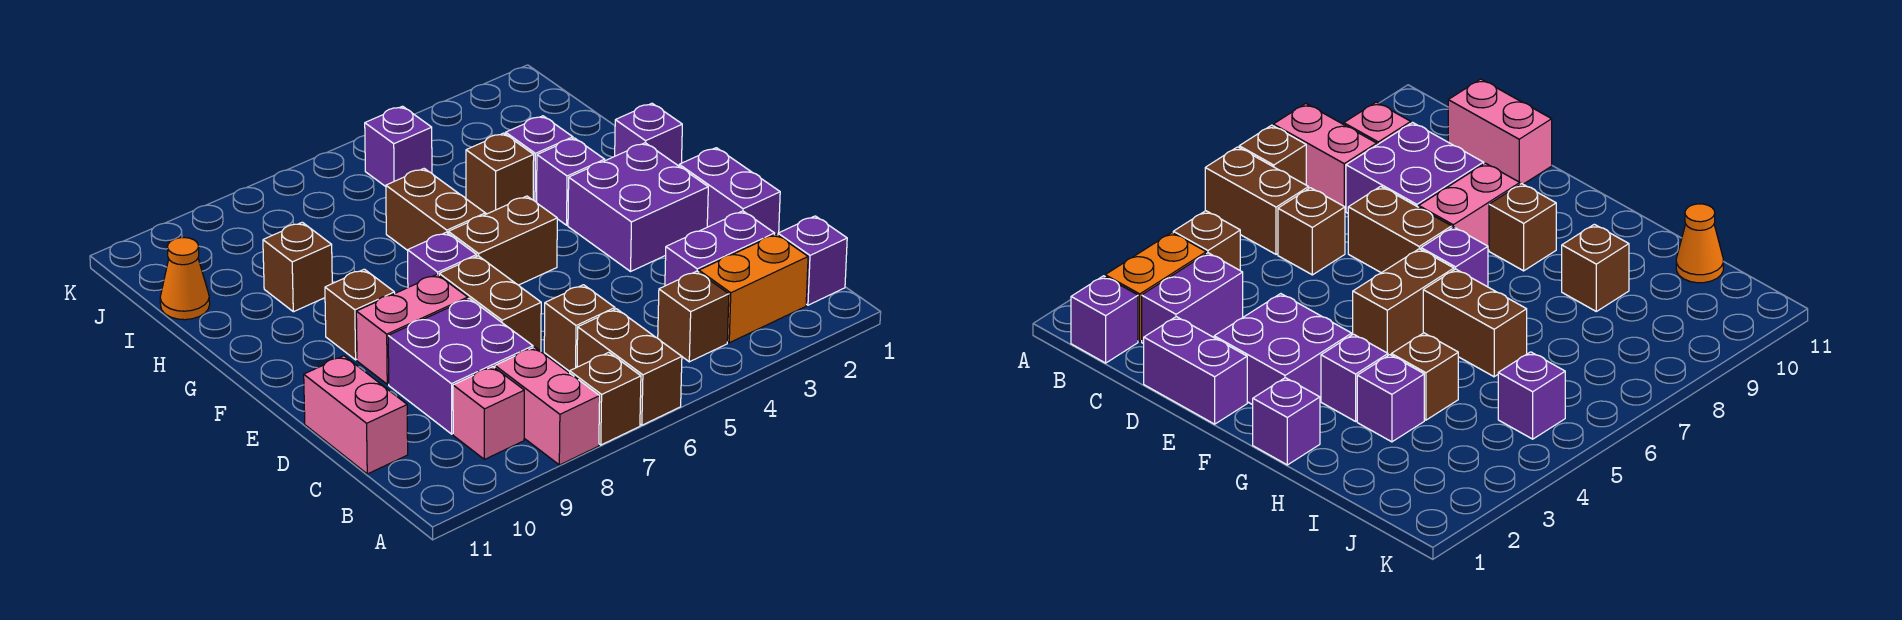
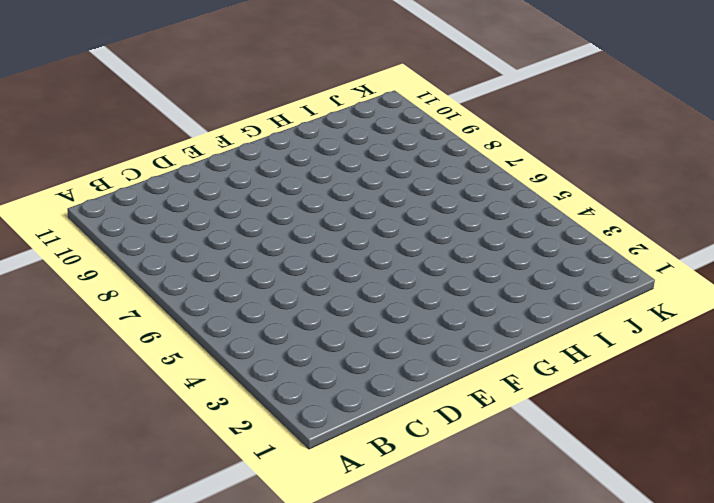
none -> brown 1x2 brick [577,309,682,425]
none -> brown 1x1 brick [570,352,641,445]
none -> pink 1x2 brick [495,347,600,465]

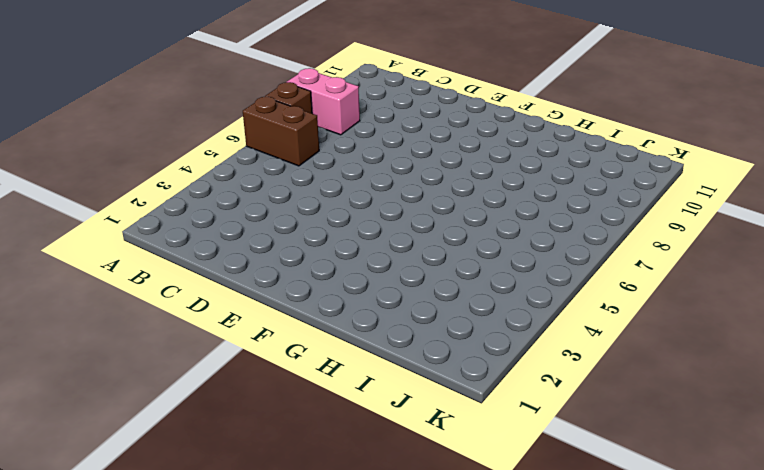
none -> purple 1x1 brick [778,216,847,305]
none -> orange 1x2 brick [699,234,808,343]
none -> brown 1x1 brick [658,271,729,362]

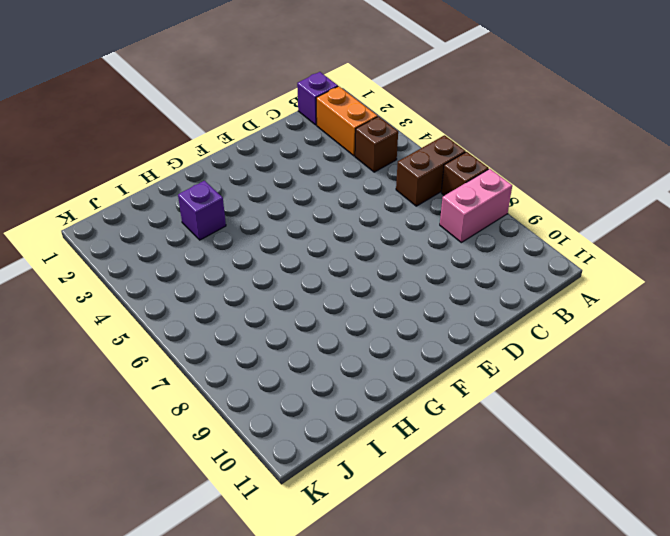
none -> pink 1x1 brick [453,367,524,459]
none -> purple 1x2 brick [665,211,775,286]
none -> brown 1x1 brick [544,285,615,371]

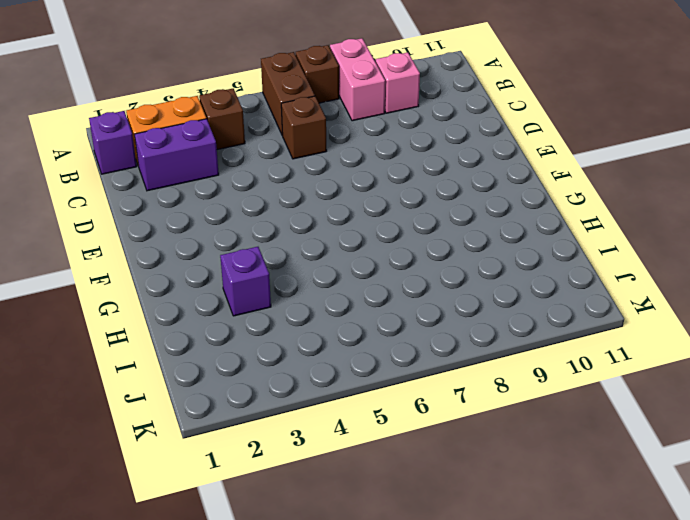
none -> purple 2x2 brick [388,298,533,434]
none -> pink 1x2 brick [304,356,408,474]
none -> purple 1x2 brick [679,148,780,235]

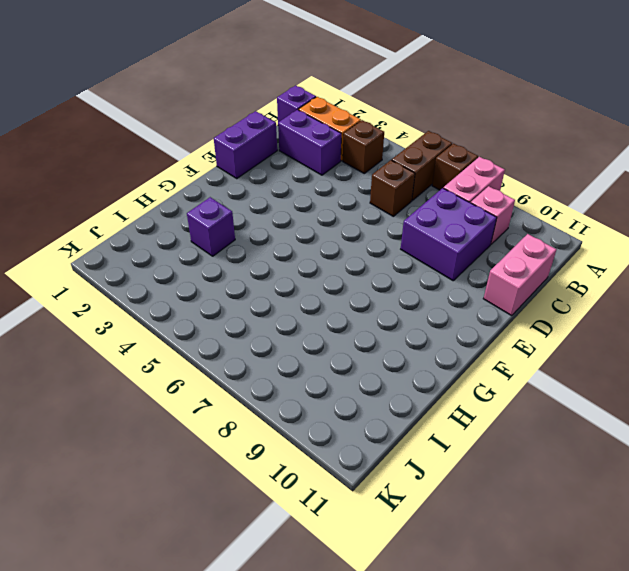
none -> brown 1x2 brick [439,256,541,352]
none -> purple 2x2 brick [568,143,708,271]
none -> pink 1x2 brick [356,274,468,384]

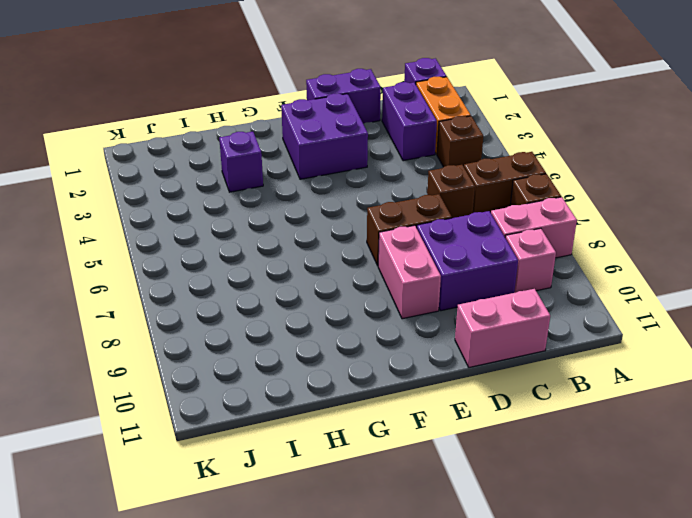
none -> brown 1x2 brick [448,196,557,285]
none -> purple 1x1 brick [408,232,477,287]
none -> brown 1x1 brick [325,269,395,360]

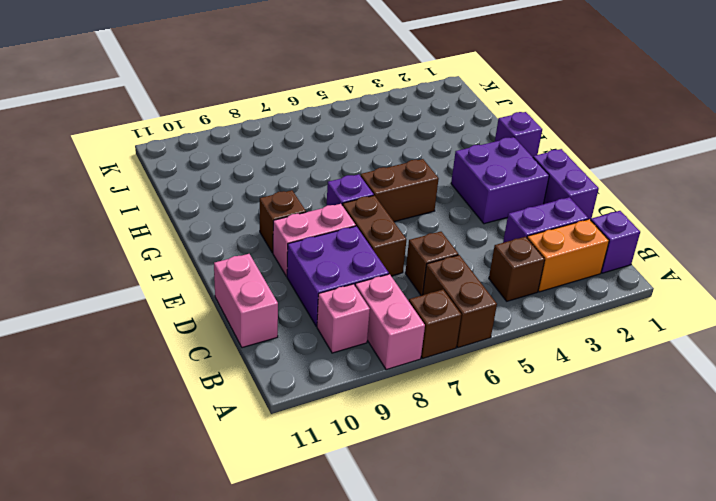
none -> purple 1x1 brick [537,138,605,225]
none -> brown 1x2 brick [386,169,485,250]
none -> purple 1x1 brick [506,116,573,202]

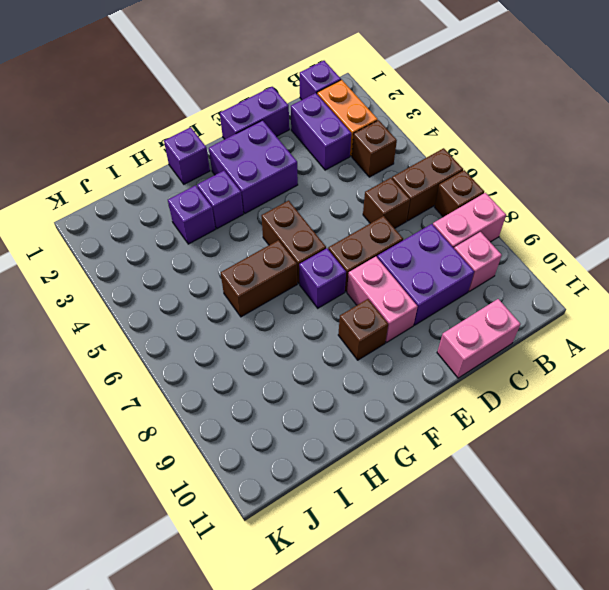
none -> brown 1x1 brick [466,133,534,214]
none -> brown 1x1 brick [263,222,332,312]
none -> orange 1x1 cone [160,238,210,320]

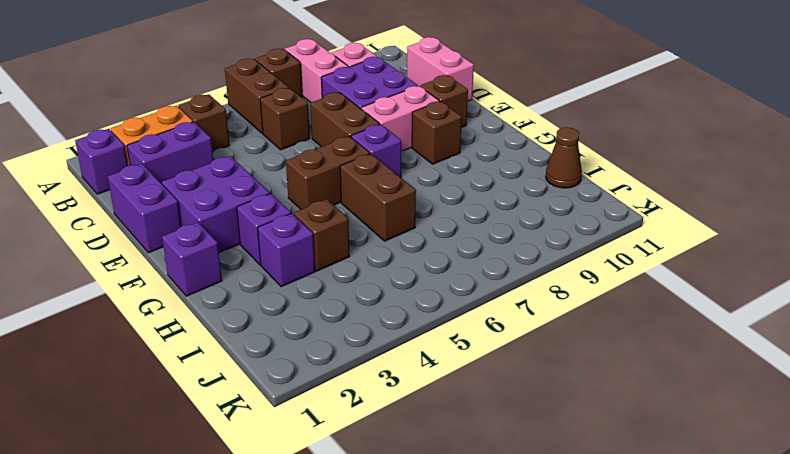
brown 1x1 brick [420,75,468,127] -> brown 1x1 brick moved to [263,222,332,312]
brown 1x1 cone [546,127,582,188] -> orange 1x1 cone [160,238,210,320]
none -> purple 1x1 brick [365,106,432,187]

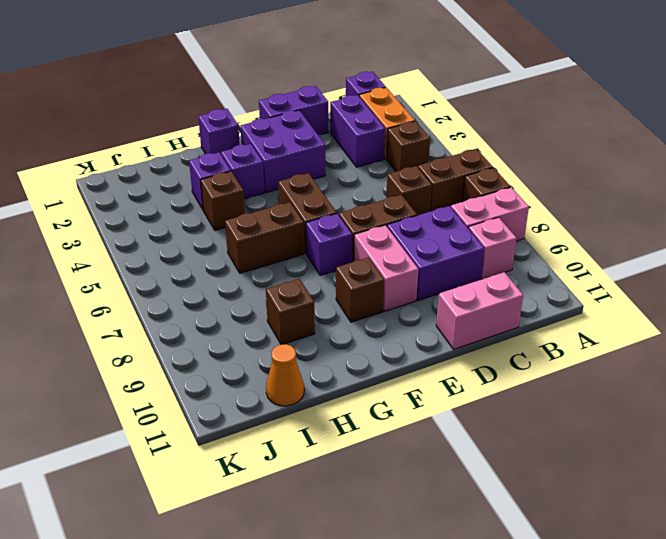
none -> purple 1x1 brick [365,106,432,187]

